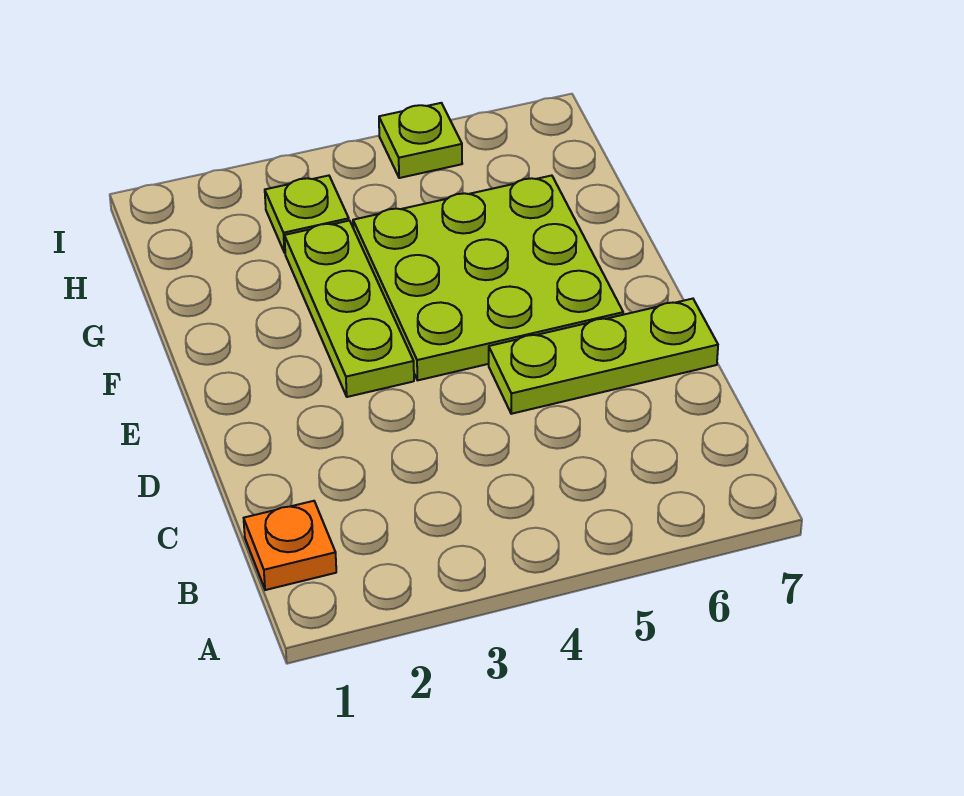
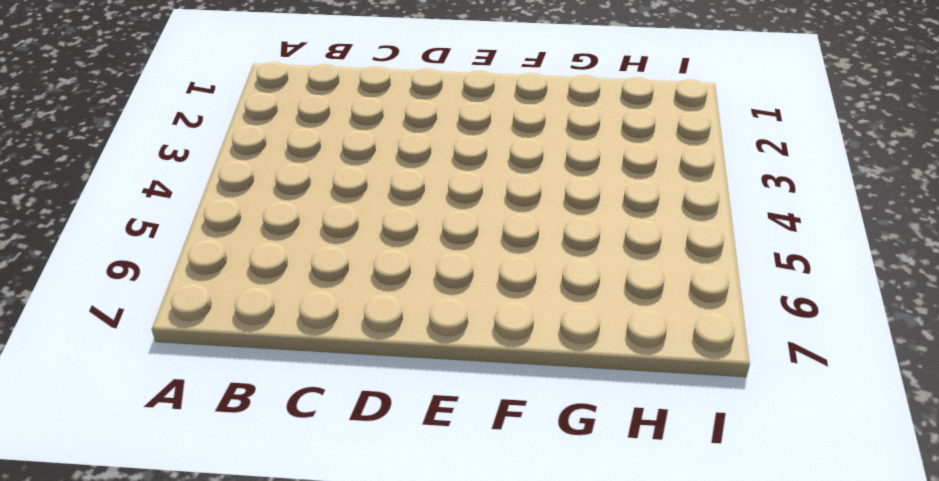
none -> orange 1x1 plate [244,501,336,590]
none -> lime 1x3 plate [489,299,718,414]

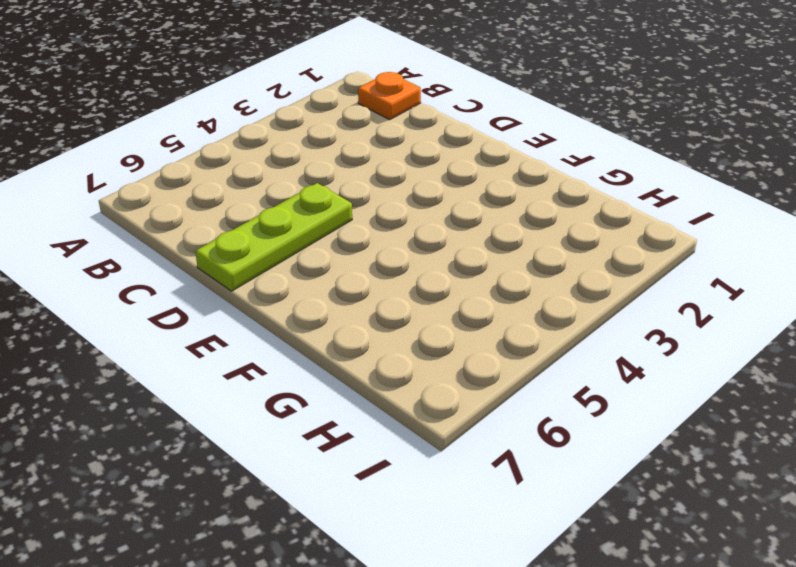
none -> lime 1x3 plate [284,221,414,397]
none -> lime 3x3 plate [353,176,623,380]

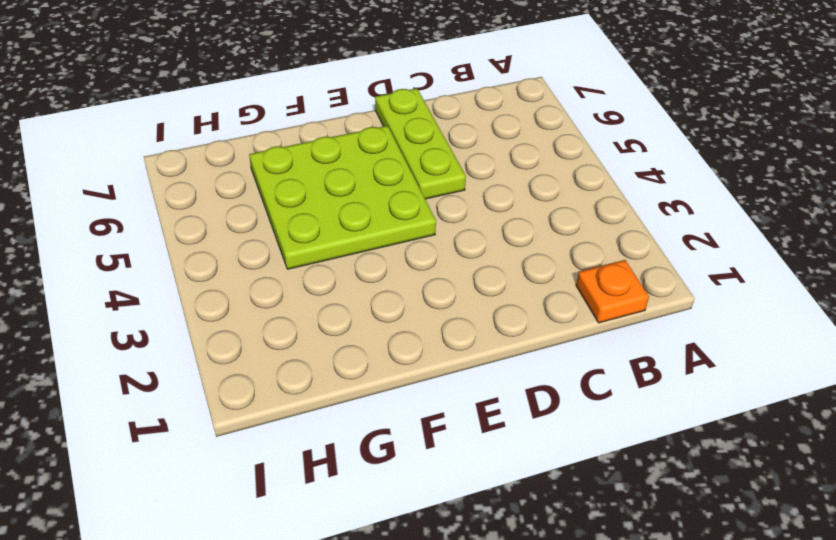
none -> lime 1x3 plate [284,221,414,397]
none -> lime 1x1 plate [265,176,349,253]

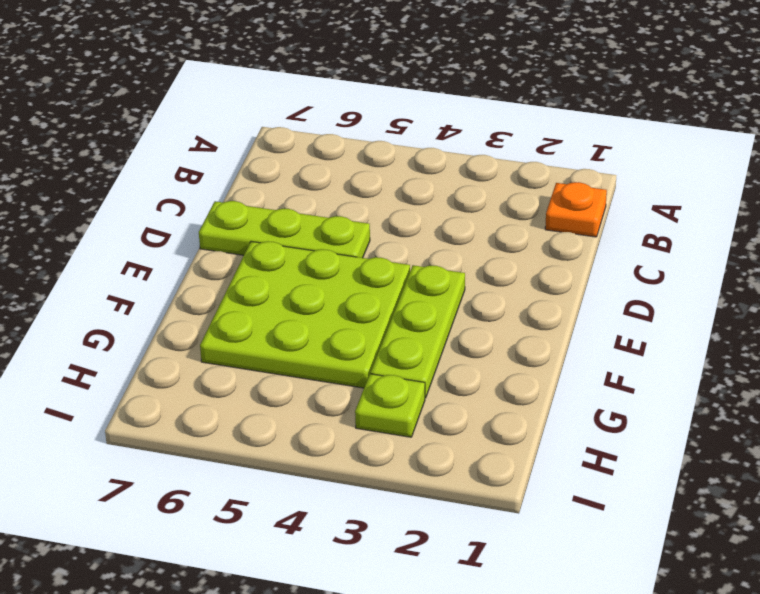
none -> lime 1x1 plate [379,103,462,178]

